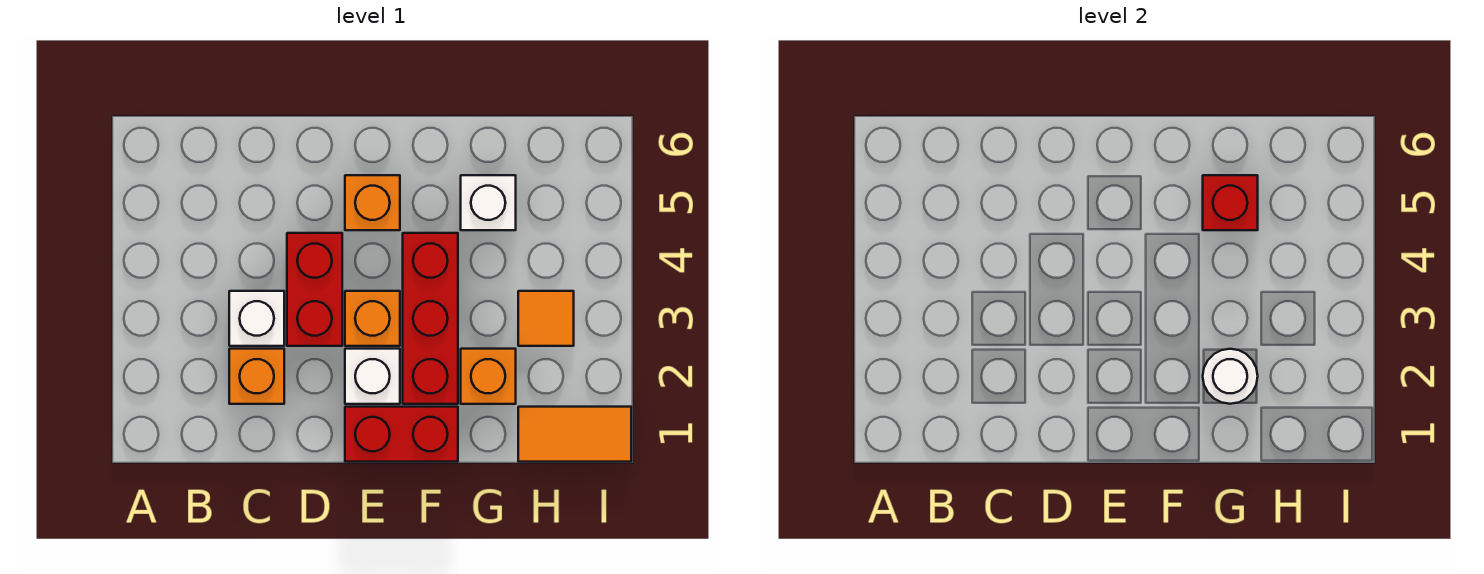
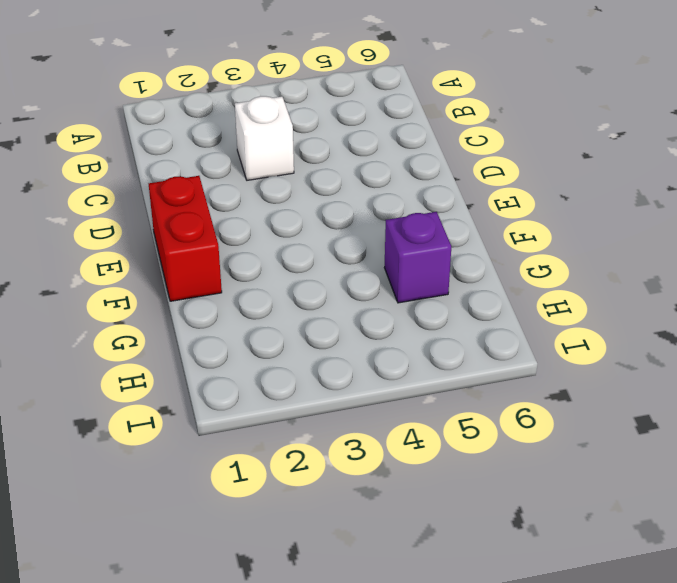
purple 1x1 brick [384,212,451,303] -> white 1x1 brick [461,175,516,230]
none -> orange 1x1 brick [229,349,284,404]
none -> red 1x2 brick [287,233,342,346]
none -> white 1x1 brick [345,349,400,404]

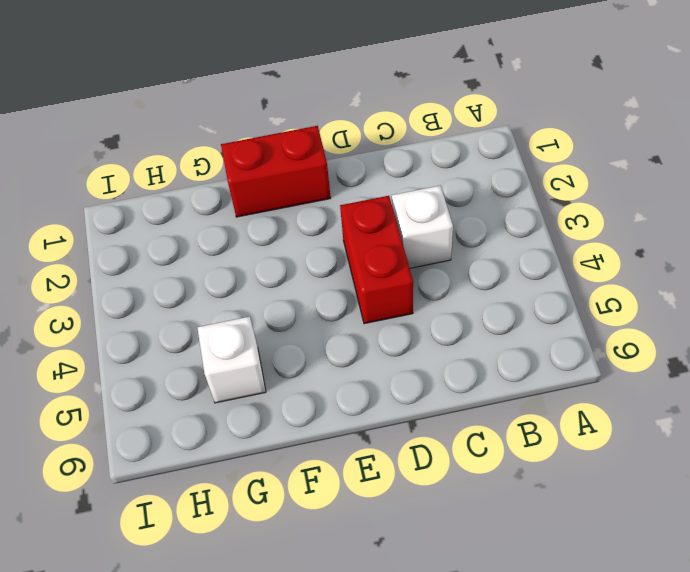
none -> orange 1x1 brick [229,349,284,404]
none -> white 1x1 brick [345,349,400,404]
none -> orange 1x1 brick [345,291,400,346]

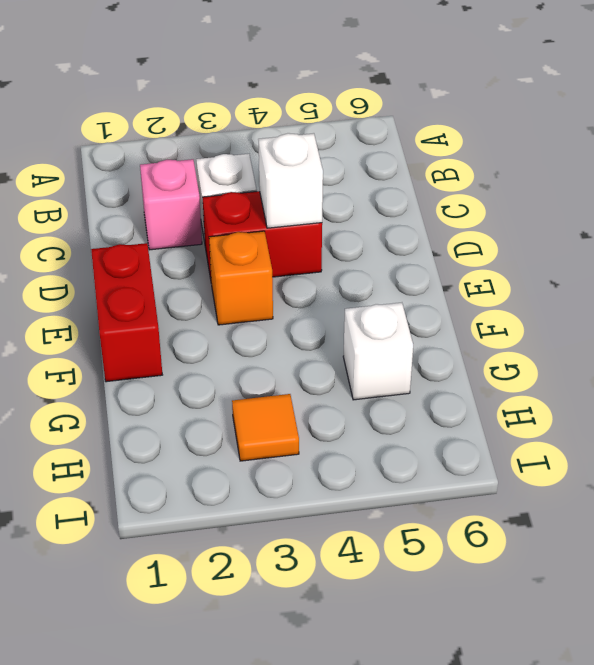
pink 1x1 brick [140,159,202,250] -> orange 1x1 brick [229,349,284,404]
white 1x1 brick [258,133,323,228] -> white 1x1 brick moved to [345,349,400,404]
none -> orange 1x1 brick [345,175,400,230]
none -> red 1x3 brick [403,233,458,404]
none -> orange 1x1 brick [461,349,516,404]

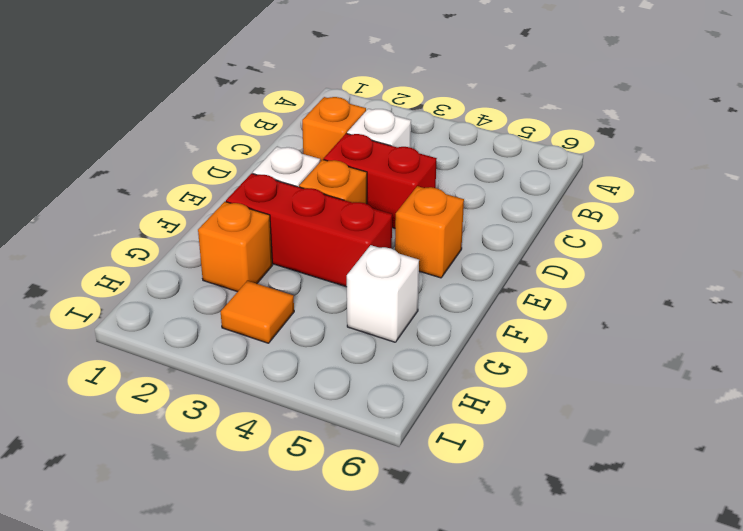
none -> red 1x2 brick [345,407,458,462]
none -> orange 1x2 tile [518,407,631,462]
none -> white 1x1 round brick [1203,349,1258,404]

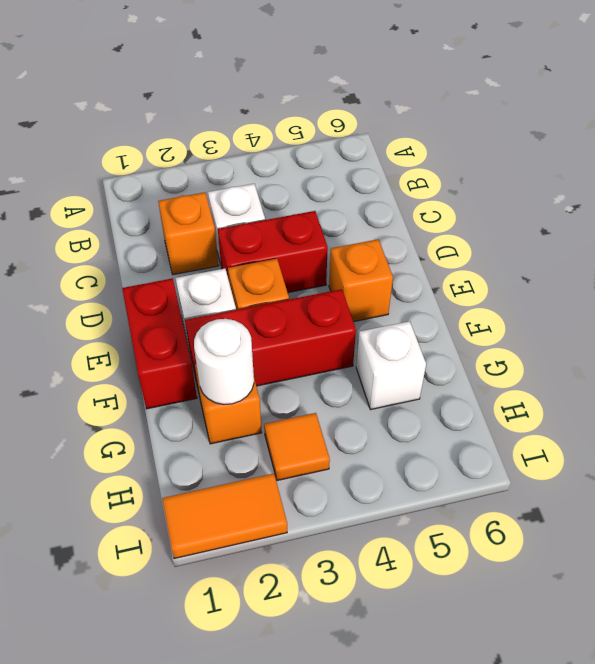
orange 1x2 tile [162,474,287,559] -> orange 1x2 tile turned to [518,407,631,462]
none -> red 1x1 brick [1203,175,1258,230]

